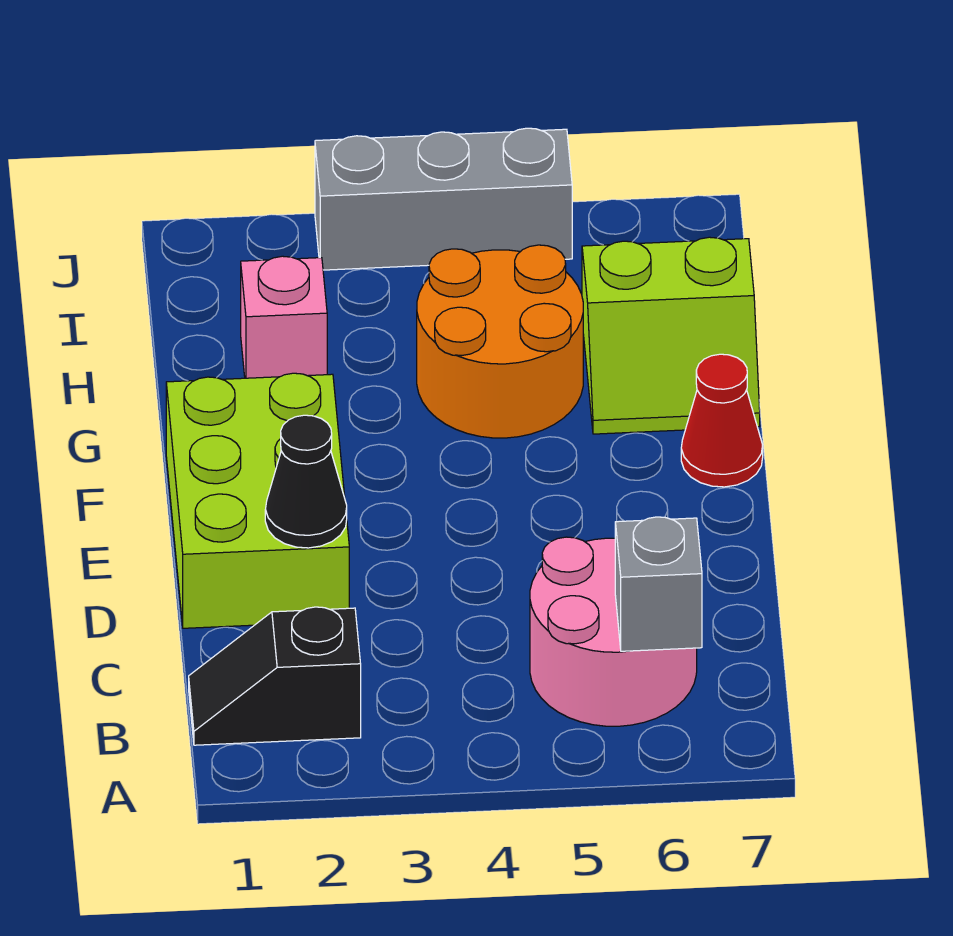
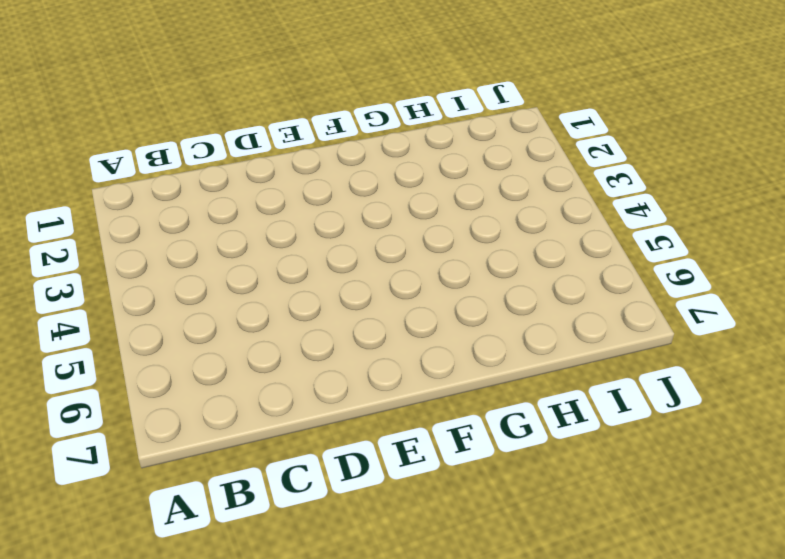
none -> black 1x2 slope [189,607,361,745]
none -> pink 2x2 round brick [530,537,697,726]

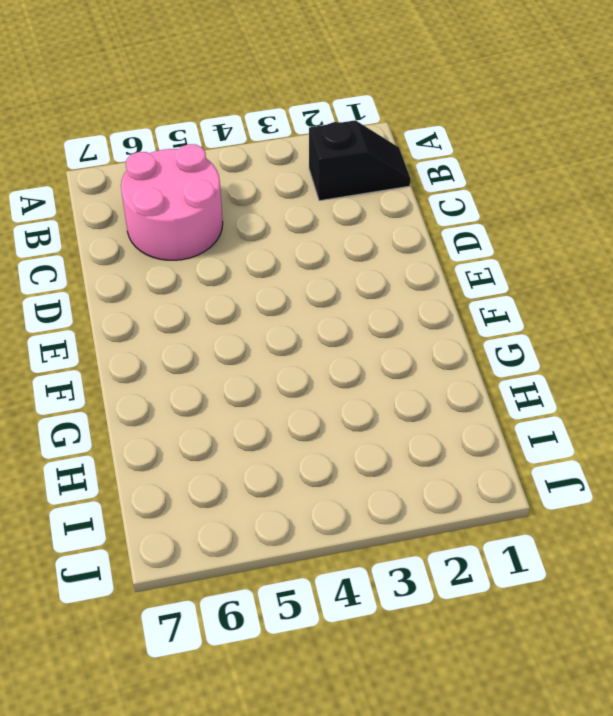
none -> lime 2x3 brick [166,373,349,628]
none -> red 1x1 cone [681,354,763,487]

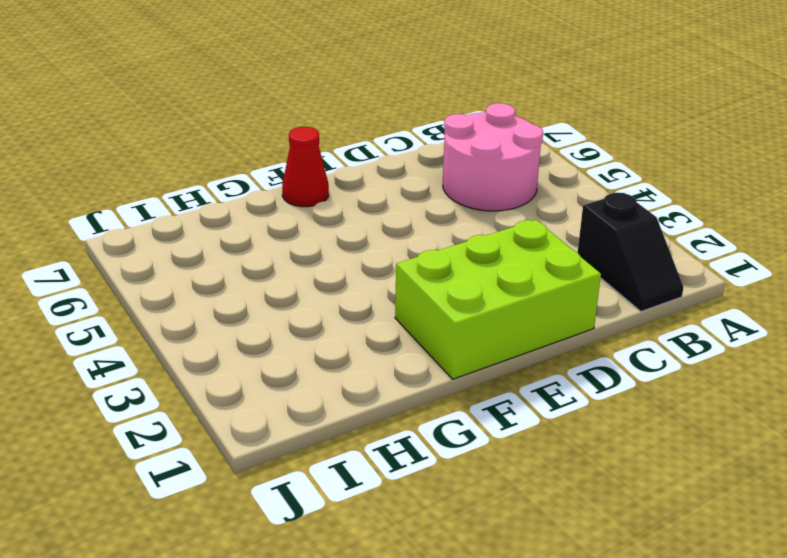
none -> orange 2x2 round brick [417,245,583,438]
none -> lime 2x2 slope [582,237,760,434]

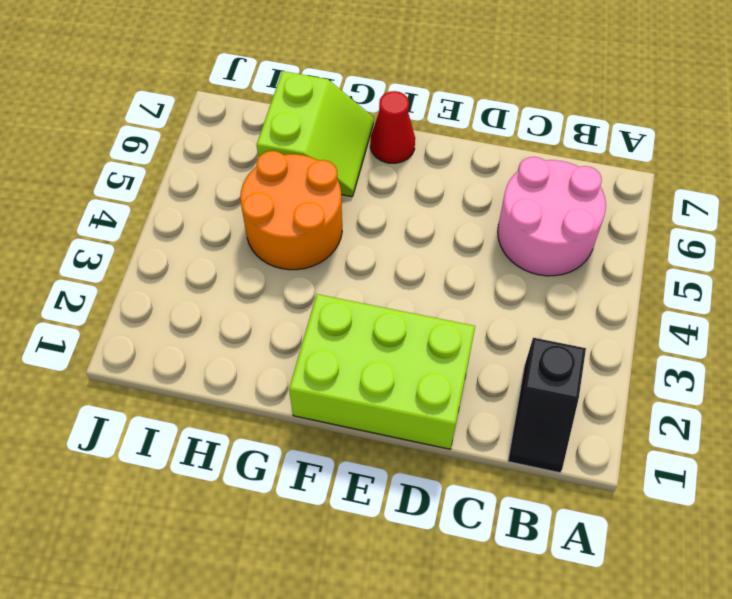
none -> pink 1x1 brick [241,256,327,378]
none -> grey 1x3 brick [315,128,572,270]

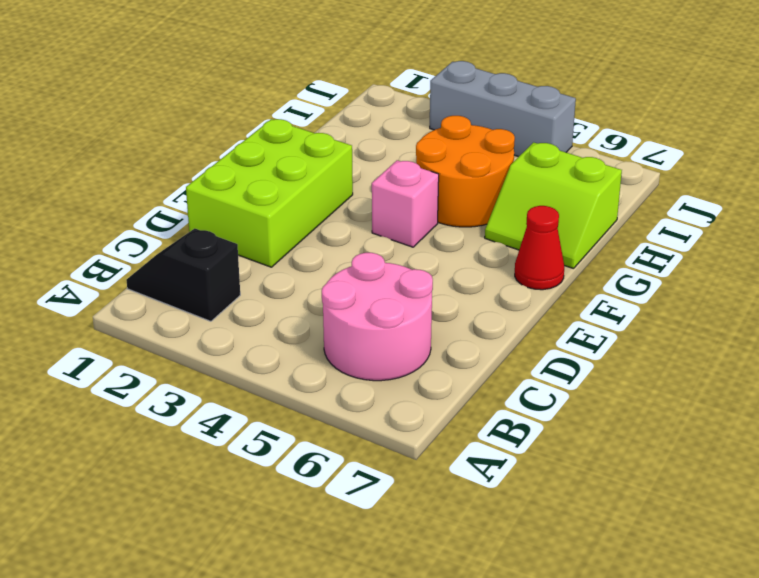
pink 1x1 brick [372,160,439,247] -> pink 1x1 brick moved to [241,256,327,378]
none -> grey 1x1 brick [615,517,702,651]
none -> black 1x1 cone [265,415,347,548]

